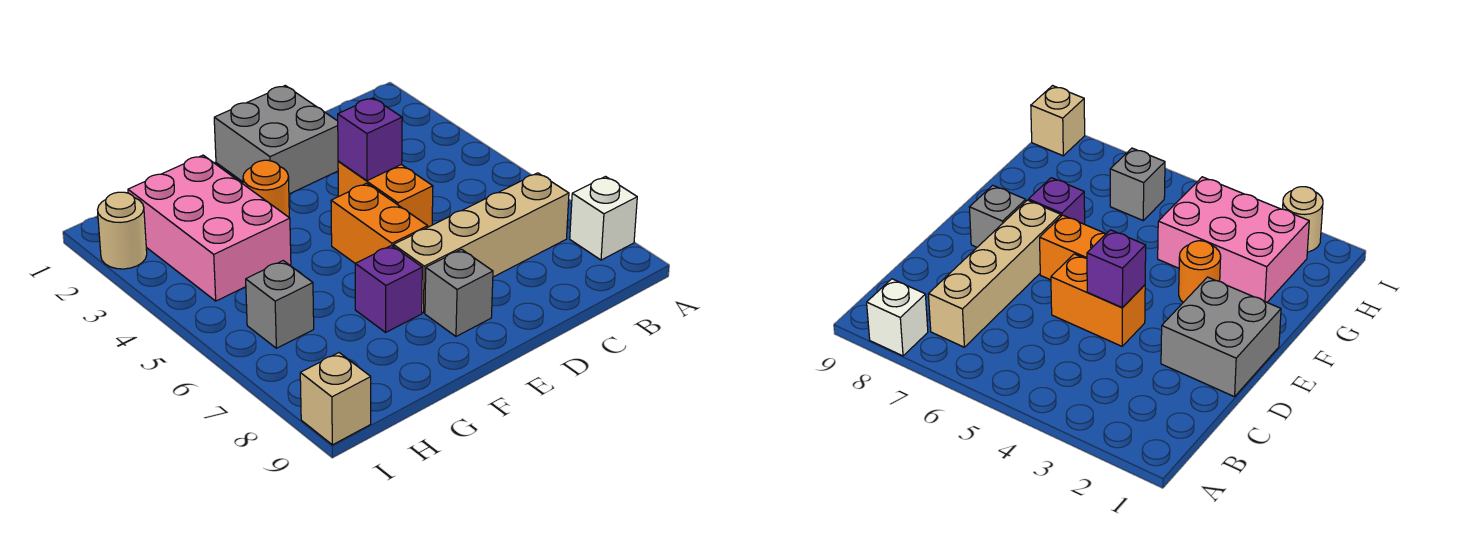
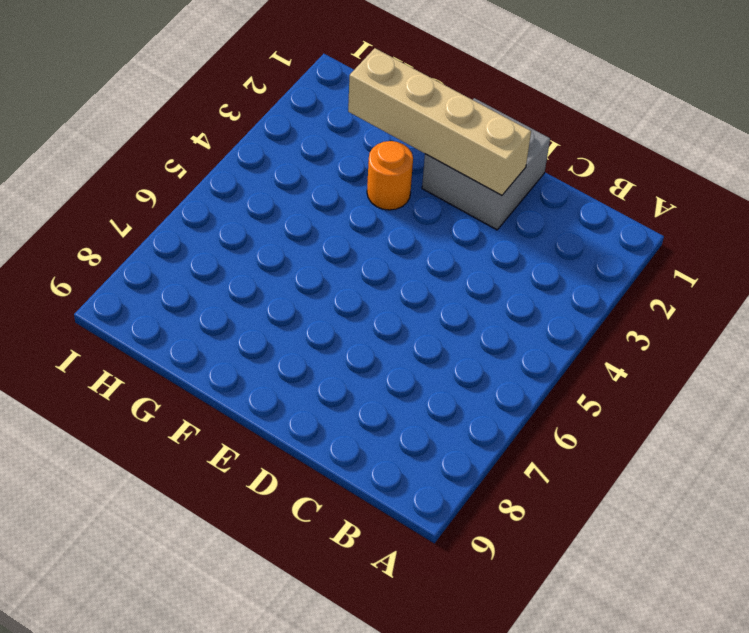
tan 1x4 brick [348,48,531,195] -> tan 1x4 brick moved to [393,173,569,313]
none -> white 1x1 brick [570,177,637,260]
none -> orange 1x2 brick [338,161,433,227]
none -> orange 1x2 brick [331,183,428,263]

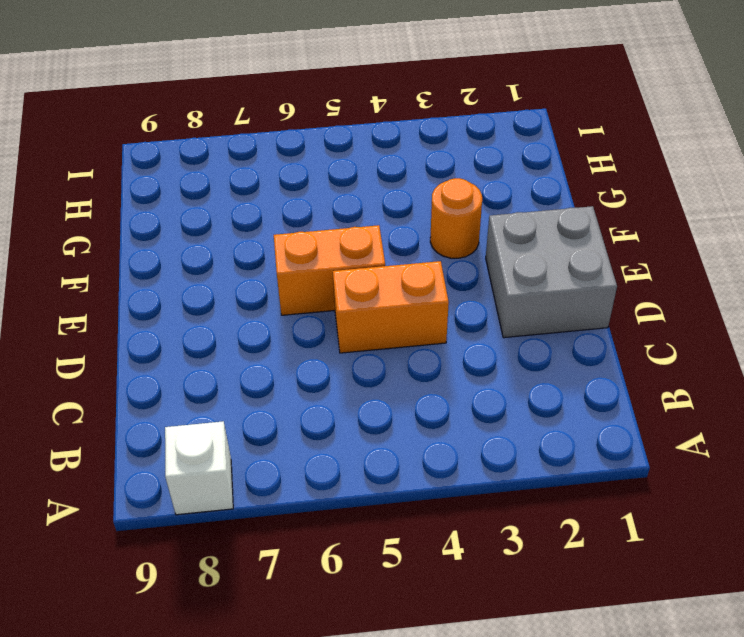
none -> tan 1x4 brick [393,173,569,313]
none -> grey 1x1 brick [425,249,493,336]
none -> purple 1x1 brick [355,245,422,332]

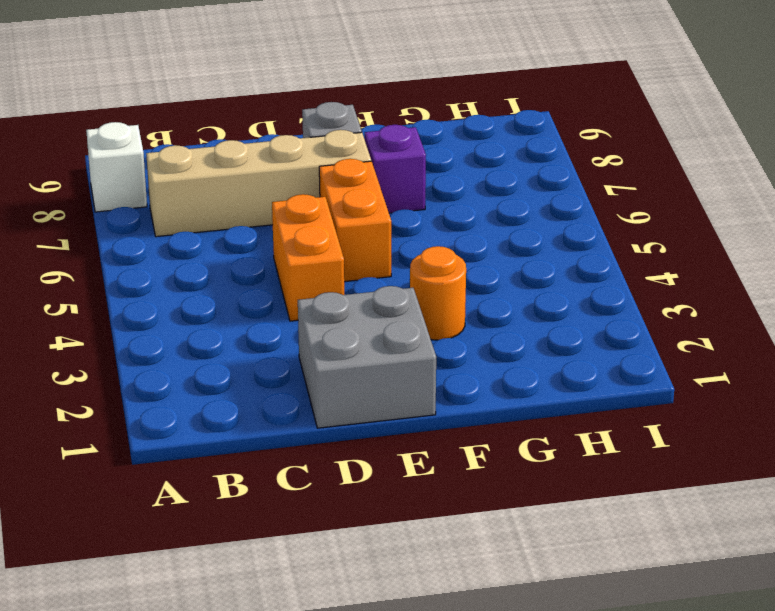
none -> pink 2x3 brick [128,155,291,301]
none -> grey 1x1 brick [246,261,314,348]
none -> tan 1x1 round brick [98,192,147,269]

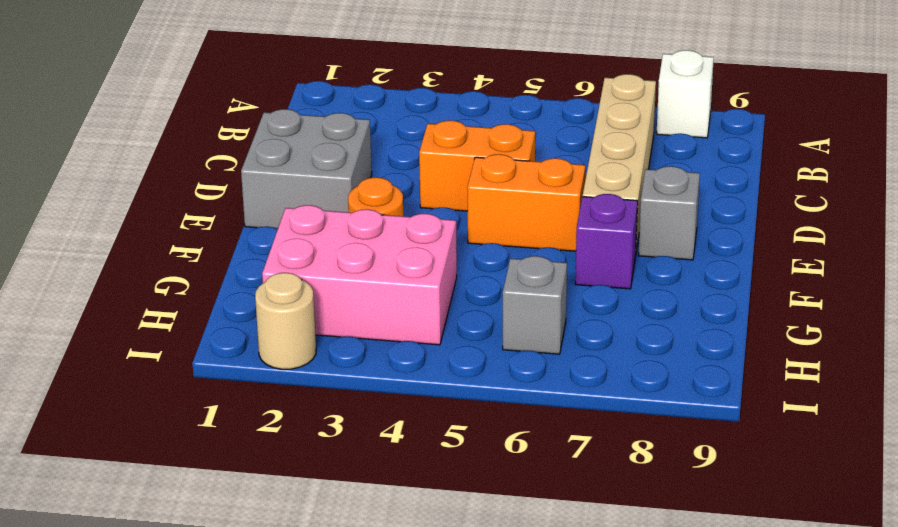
none -> tan 1x1 brick [300,353,371,445]
none -> purple 1x1 brick [338,98,402,181]

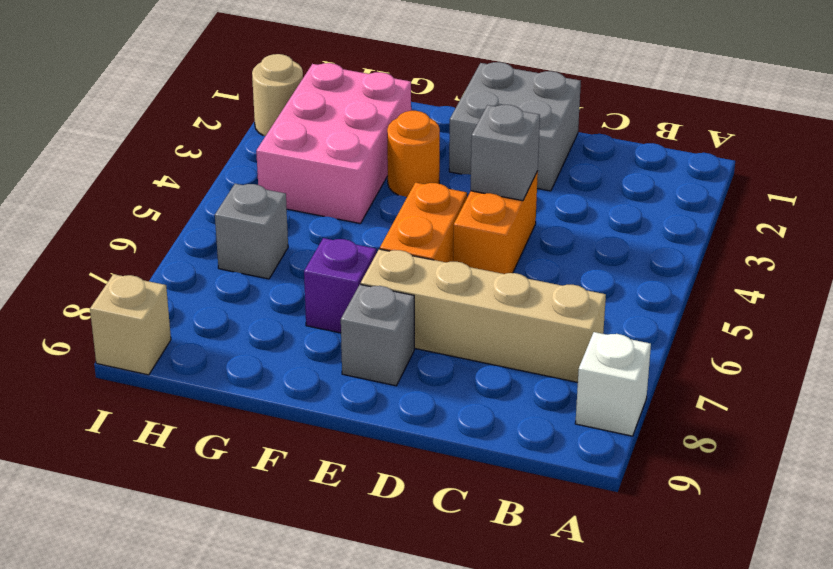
grey 1x1 brick [471,105,540,201] -> purple 1x1 brick [338,98,402,181]

